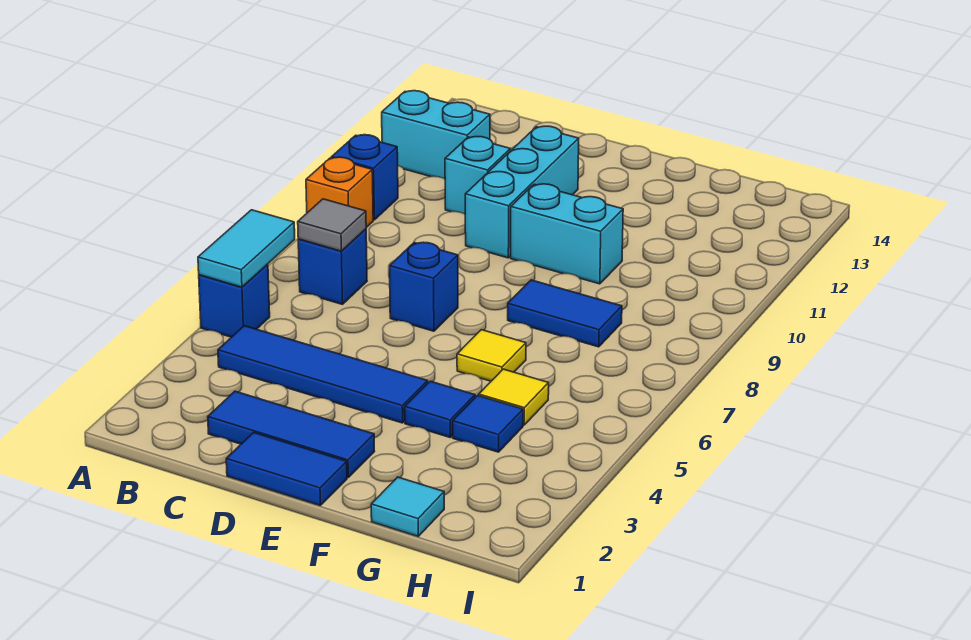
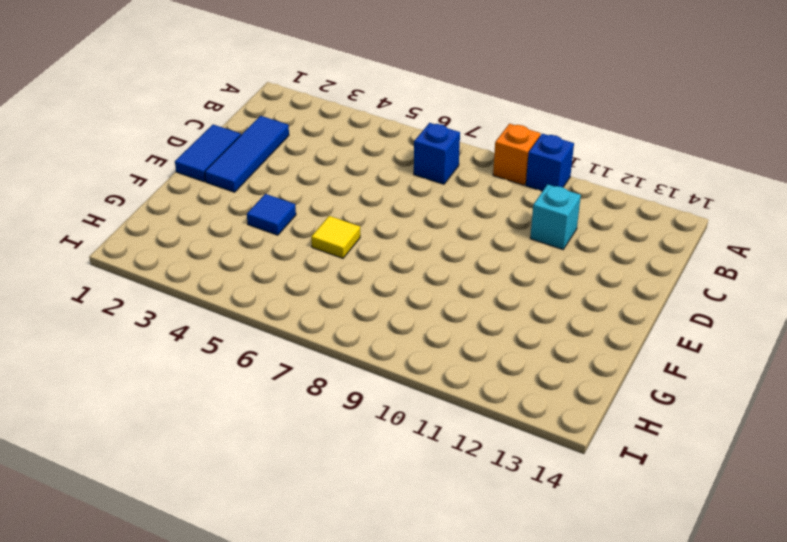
none -> blue 1x1 brick [199,264,270,337]
none -> cyan 1x2 brick [382,91,490,179]
none -> blue 1x4 tile [218,326,428,423]

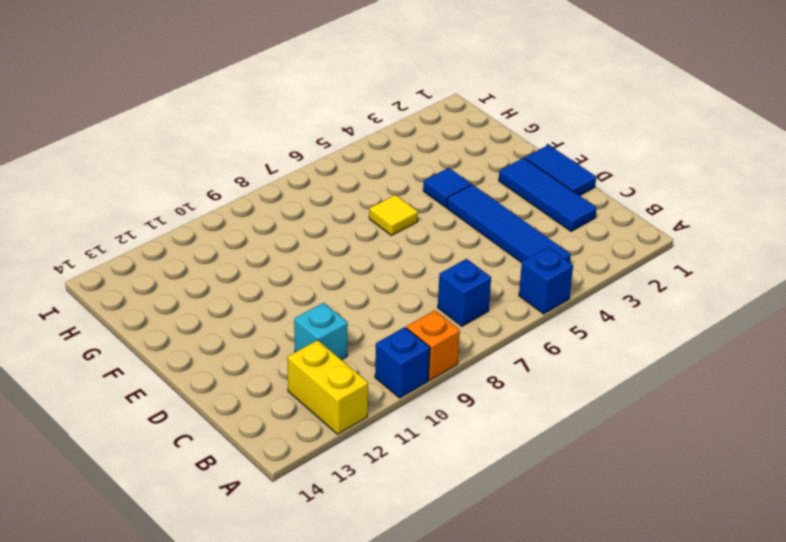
yellow 1x2 brick [287,340,368,434] -> cyan 1x2 brick [382,91,490,179]
none -> blue 1x1 brick [390,242,458,331]
none -> cyan 1x3 brick [465,126,579,258]
none -> cyan 1x2 brick [511,184,623,284]

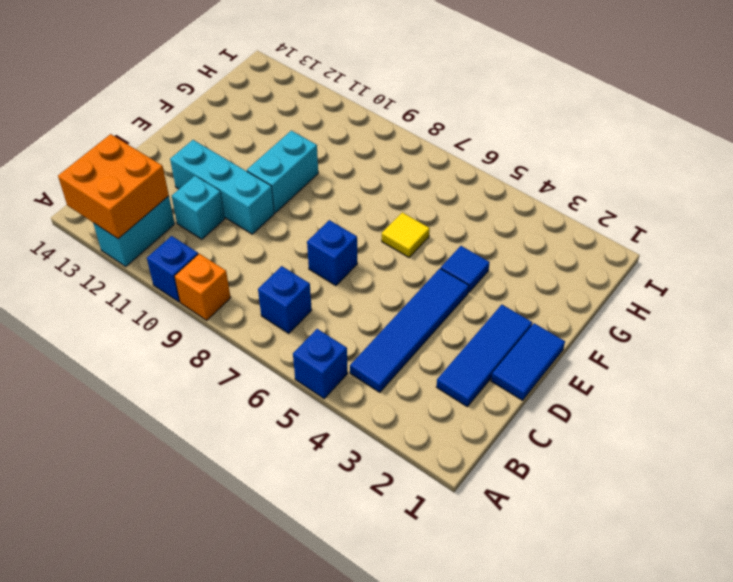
orange 2x2 brick [58,134,169,239] -> none
none -> blue 1x2 tile [508,280,622,347]
none -> cyan 1x1 tile [371,477,444,536]
none -> blue 1x1 tile [453,395,523,452]

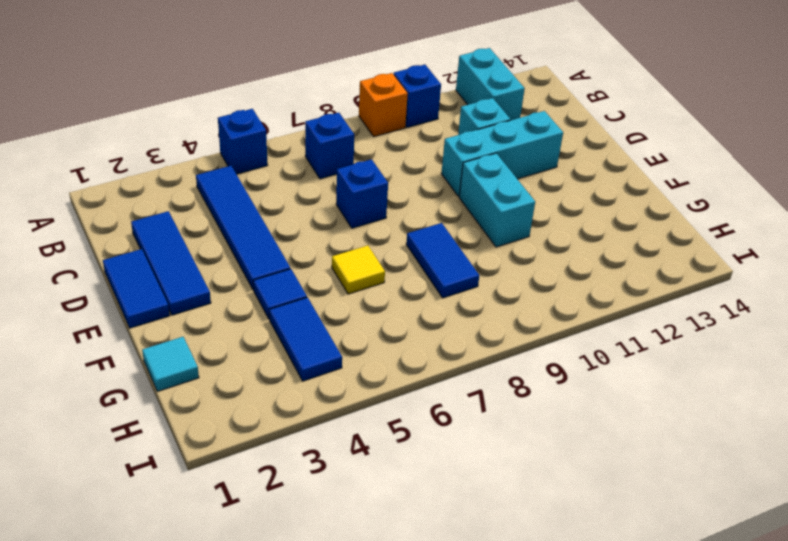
blue 1x2 tile [269,297,342,381] -> blue 1x1 tile [453,395,523,452]
none -> yellow 1x1 tile [479,369,549,425]
none -> cyan 1x2 tile [198,210,295,287]
none -> grey 1x1 tile [298,199,366,251]

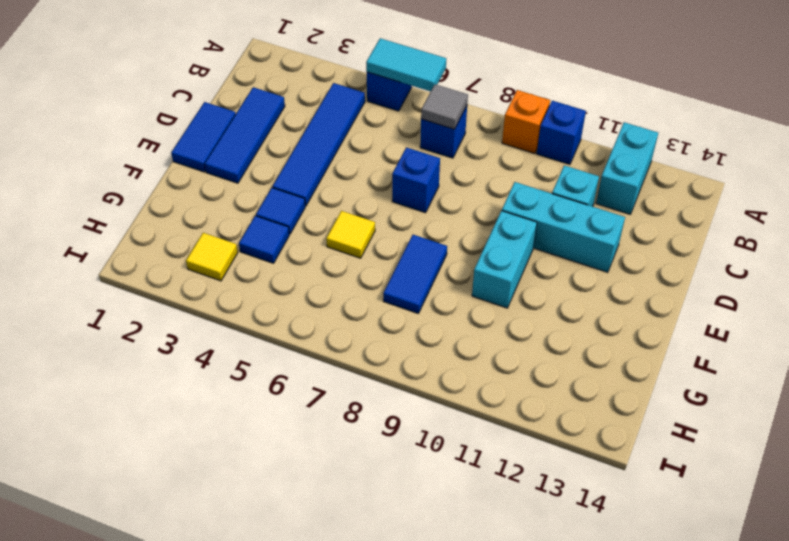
yellow 1x1 tile [186,233,238,281] -> yellow 1x1 tile moved to [479,369,549,425]
none -> cyan 1x1 tile [371,477,444,536]

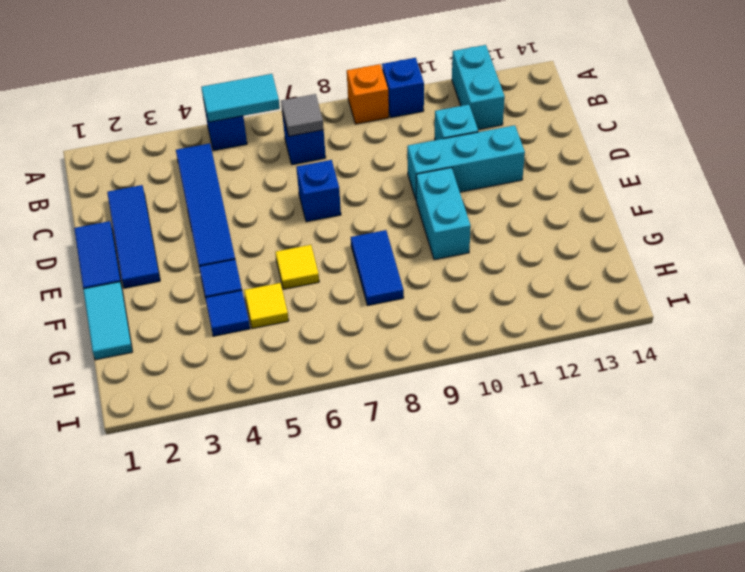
cyan 1x2 tile [83,282,133,360] -> cyan 1x1 tile [371,477,444,536]

